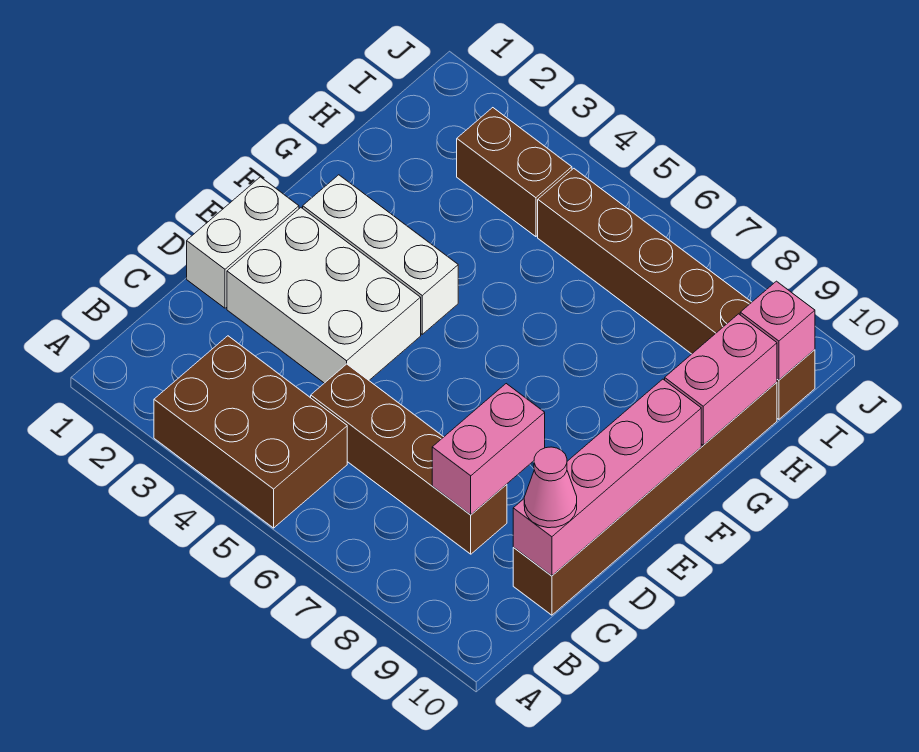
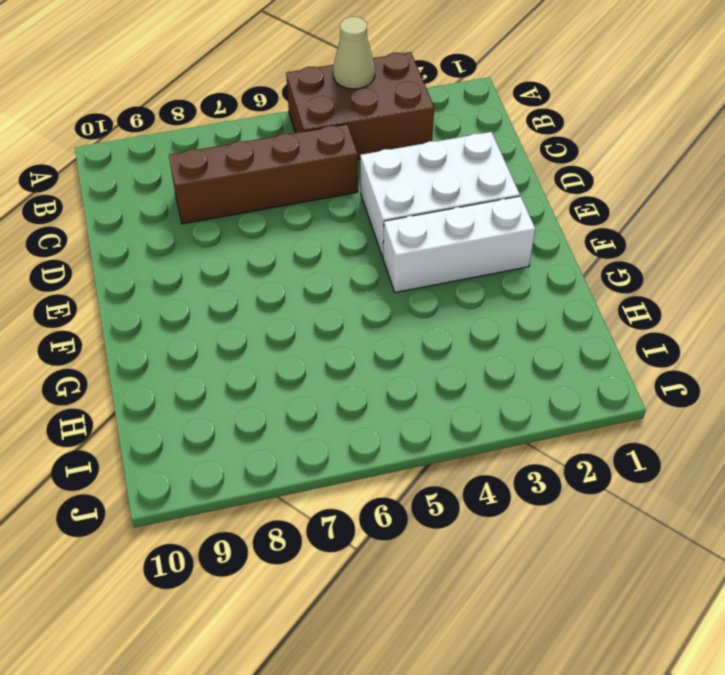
tan 1x1 cone [333,17,375,89] -> none
none -> brown 1x6 brick [513,382,777,615]
none -> white 1x2 brick [187,177,299,308]
none -> brown 1x2 brick [457,108,572,237]

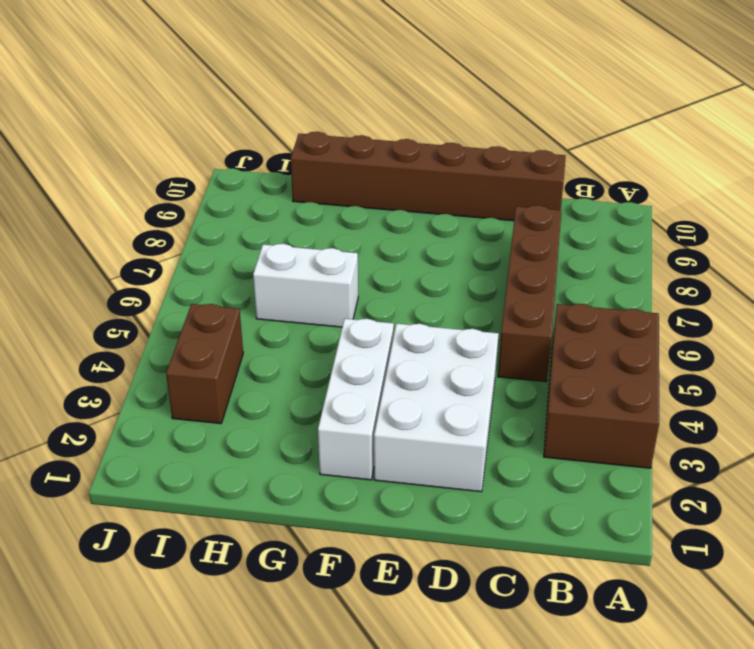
white 1x2 brick [253,244,358,327] -> white 1x2 brick moved to [187,177,299,308]
none -> brown 1x6 brick [538,169,815,419]
none -> pink 1x2 brick [432,384,545,515]
none -> pink 1x4 brick [513,379,701,576]

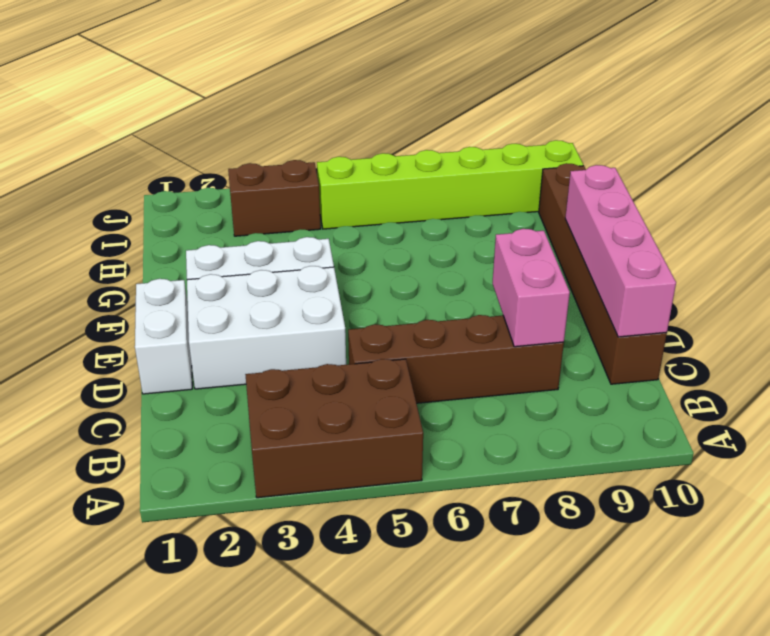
lime 1x6 brick [317,140,583,229] -> brown 1x6 brick [538,169,815,419]
none -> pink 1x2 brick [665,314,777,445]
none -> pink 1x1 brick [740,281,815,380]
none -> pink 1x1 cone [524,447,577,528]

